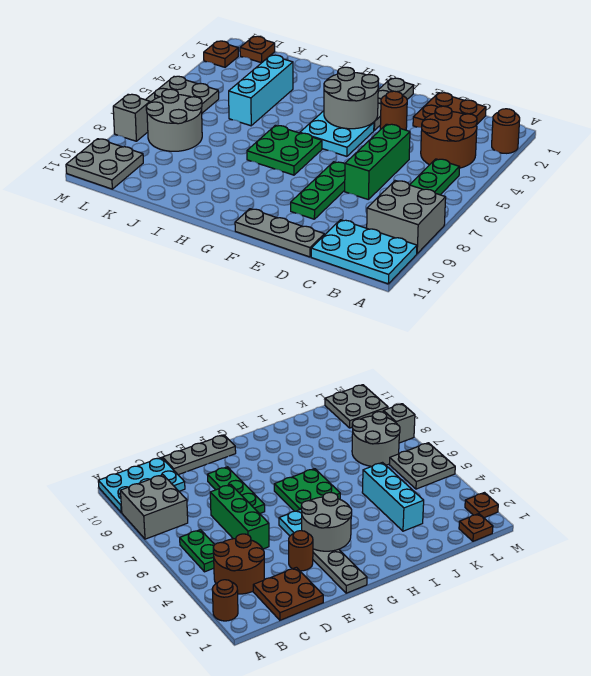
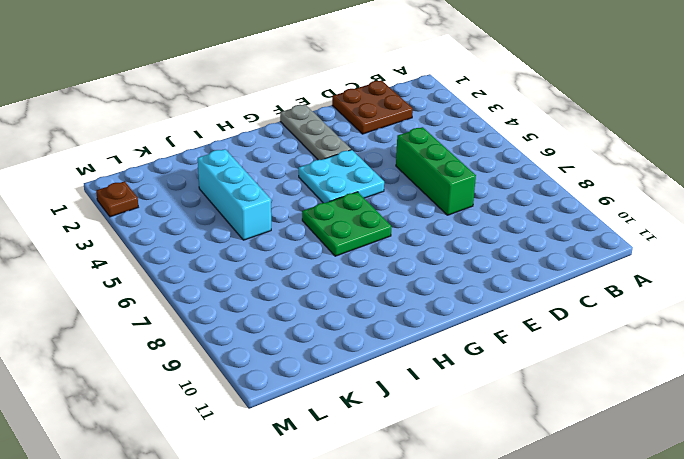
none -> brown 1x1 round brick [492,109,520,153]
none -> grey 2x2 brick [367,181,446,254]
none -> cyan 2x3 plate [311,220,417,284]

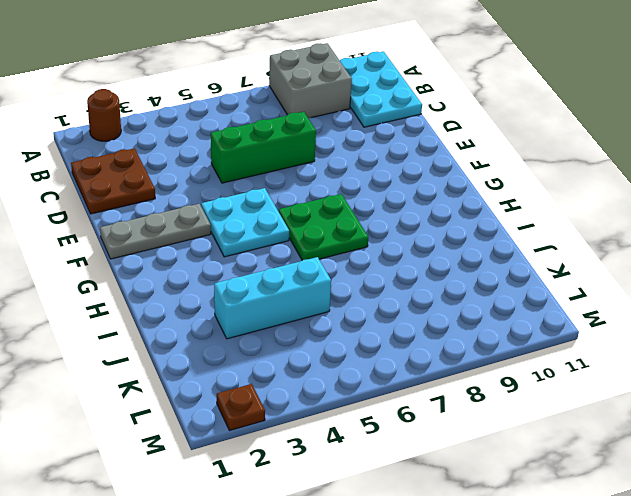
none -> brown 2x2 round brick [421,106,477,168]
none -> green 1x2 plate [410,159,459,195]
none -> grey 1x3 plate [235,209,324,257]

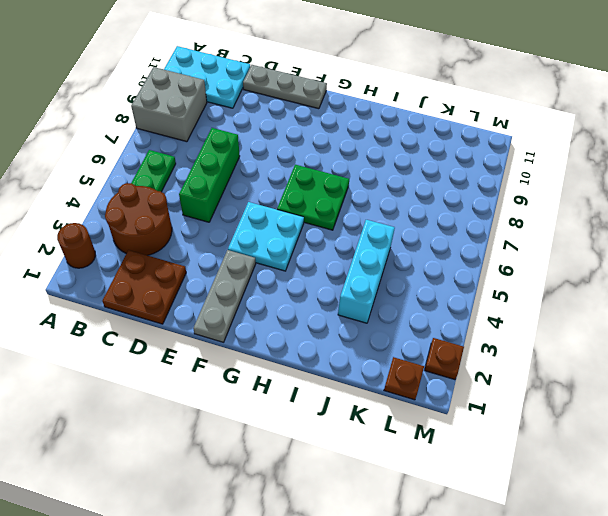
none -> brown 1x1 round brick [380,91,407,130]
none -> green 1x3 plate [291,162,345,219]
none -> grey 2x2 round brick [146,89,202,151]

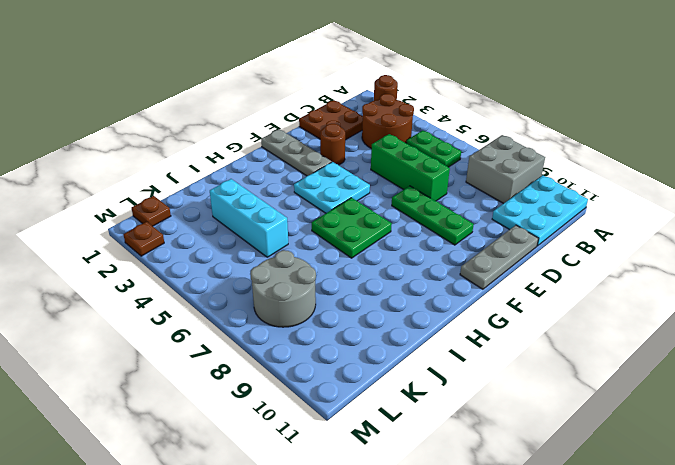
none -> grey 2x2 plate [146,76,219,113]
none -> grey 2x2 plate [66,139,143,189]
none -> grey 1x1 brick [113,94,150,141]

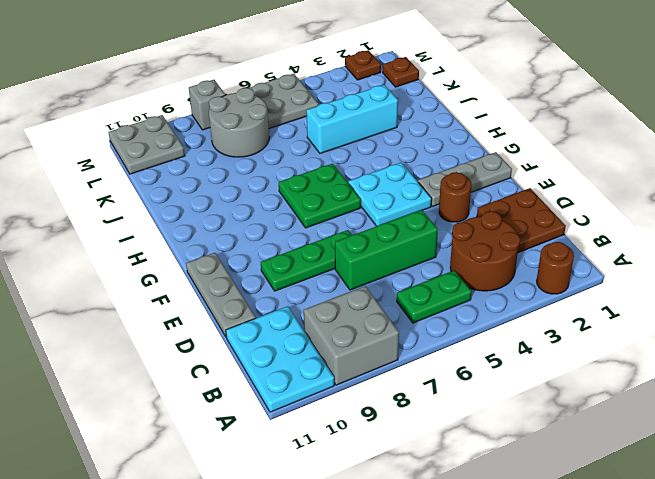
none -> grey 2x2 round brick [324,67,379,129]

